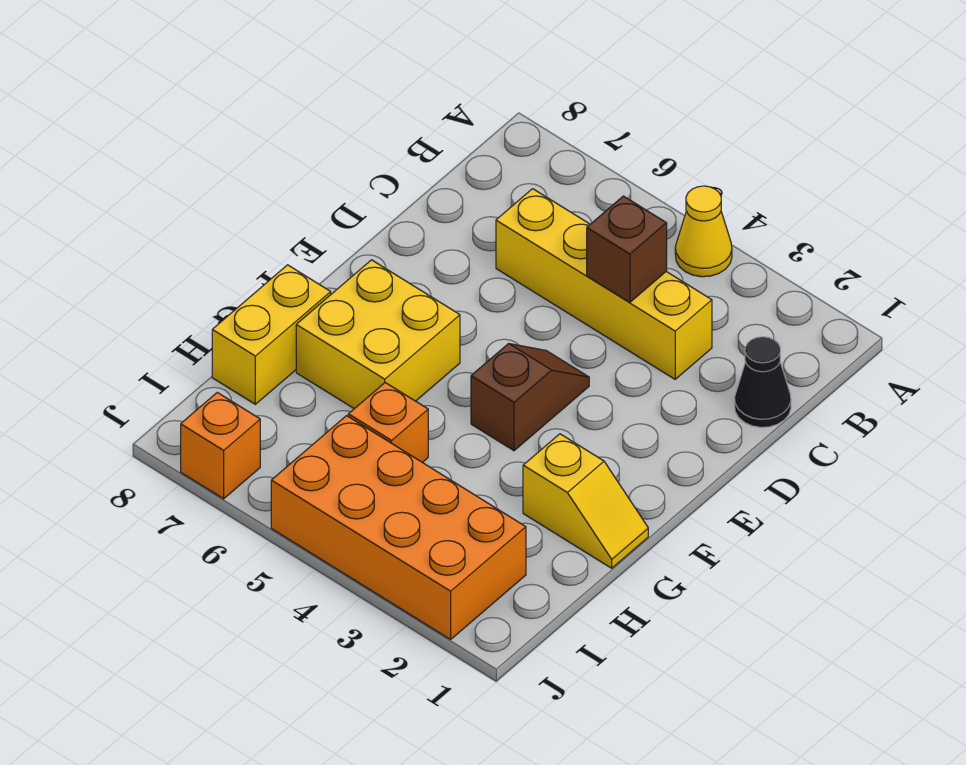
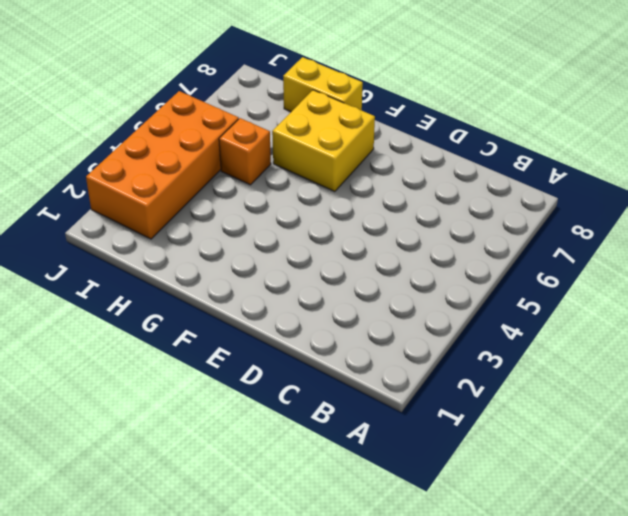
none -> yellow 1x1 cone [675,186,732,277]
none -> black 1x1 cone [734,337,791,427]

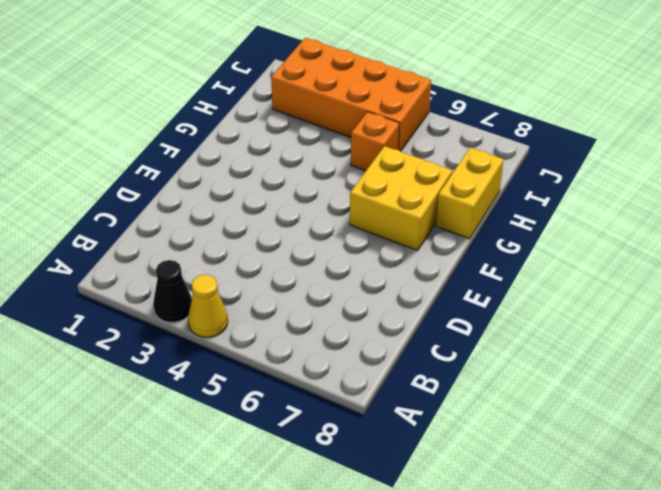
black 1x1 cone [153,260,192,322] -> black 1x1 cone moved to [734,337,791,427]
none -> yellow 1x4 brick [496,189,712,379]
none -> brown 1x2 slope [471,343,589,451]

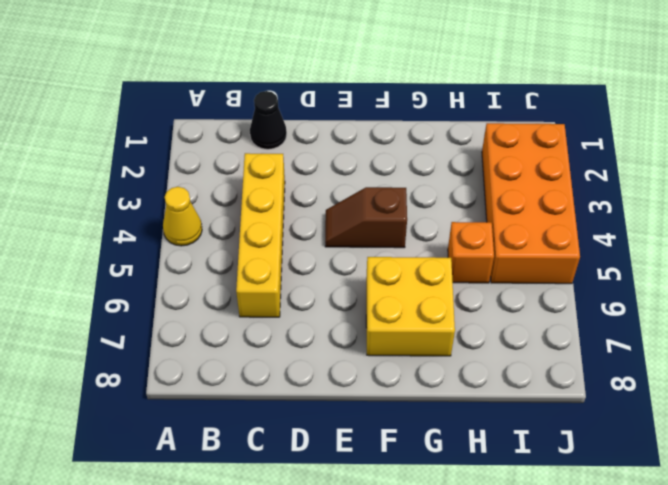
none -> yellow 1x2 slope [523,434,648,568]
none -> yellow 1x2 brick [212,265,331,404]

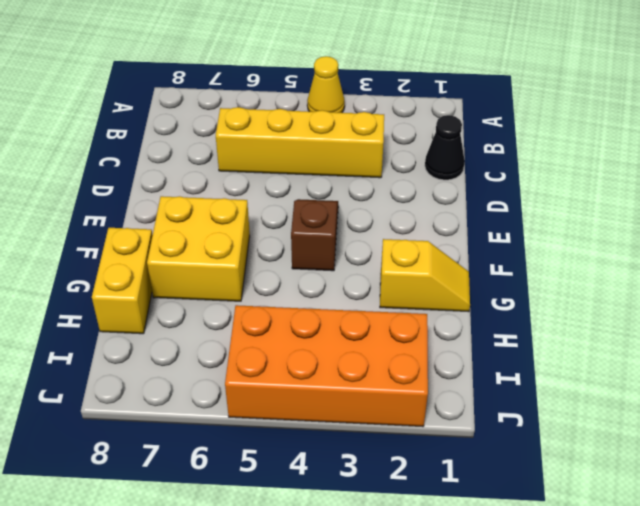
none -> orange 1x1 brick [348,383,428,463]
none -> orange 1x1 brick [181,392,260,499]

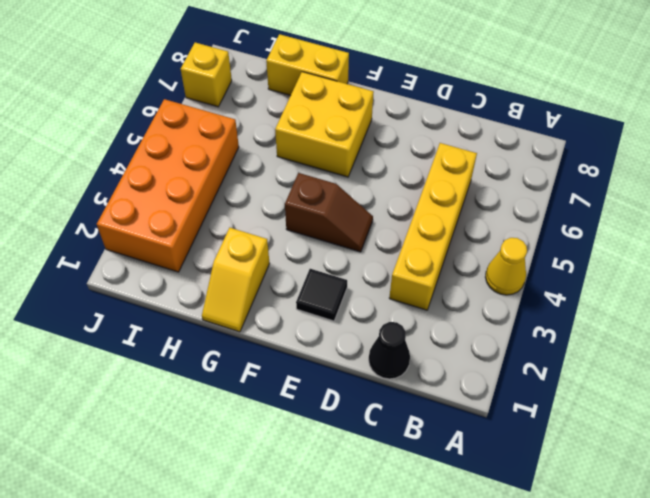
black 1x1 tile [296,269,347,321] -> none
yellow 1x1 brick [181,43,232,107] -> orange 1x1 brick [181,392,260,499]
none -> orange 1x1 brick [348,383,428,463]
none -> brown 1x1 brick [587,196,667,302]

